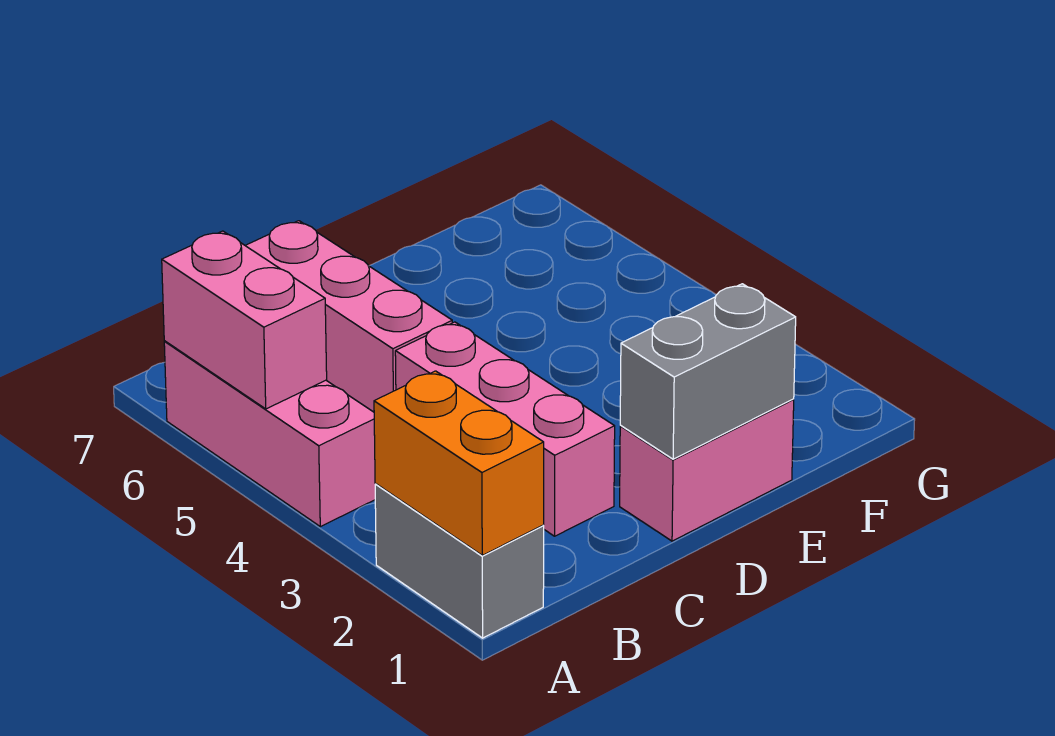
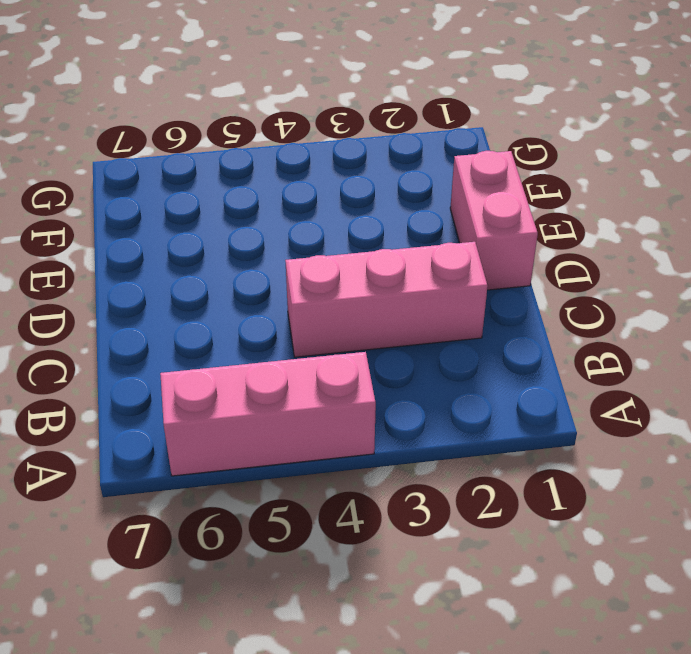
none -> grey 1x2 brick [375,484,544,638]
none -> pink 1x3 brick [245,221,452,412]

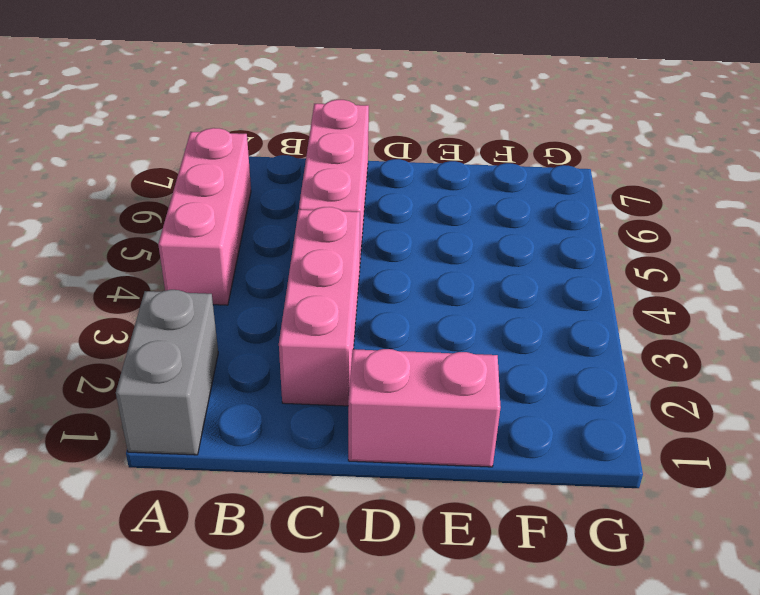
none -> orange 1x2 brick [374,371,544,555]
none -> pink 1x2 brick [162,231,327,409]

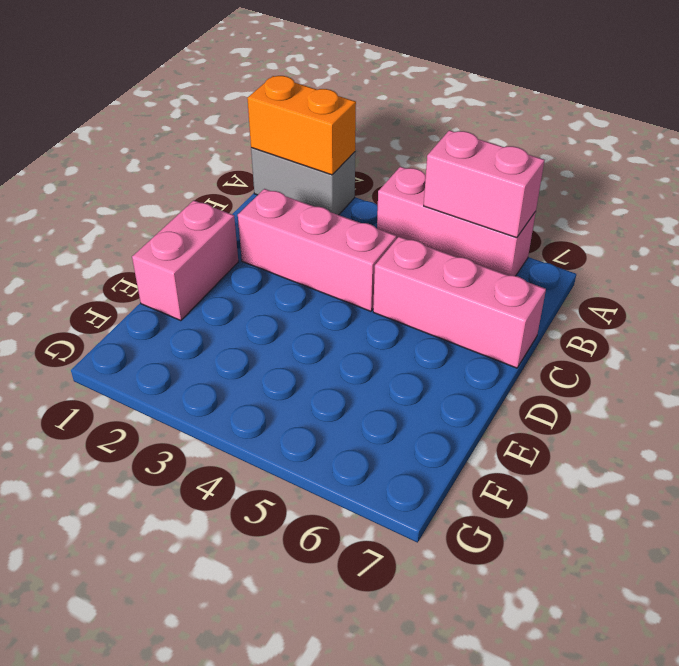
none -> grey 1x2 brick [620,284,796,459]

